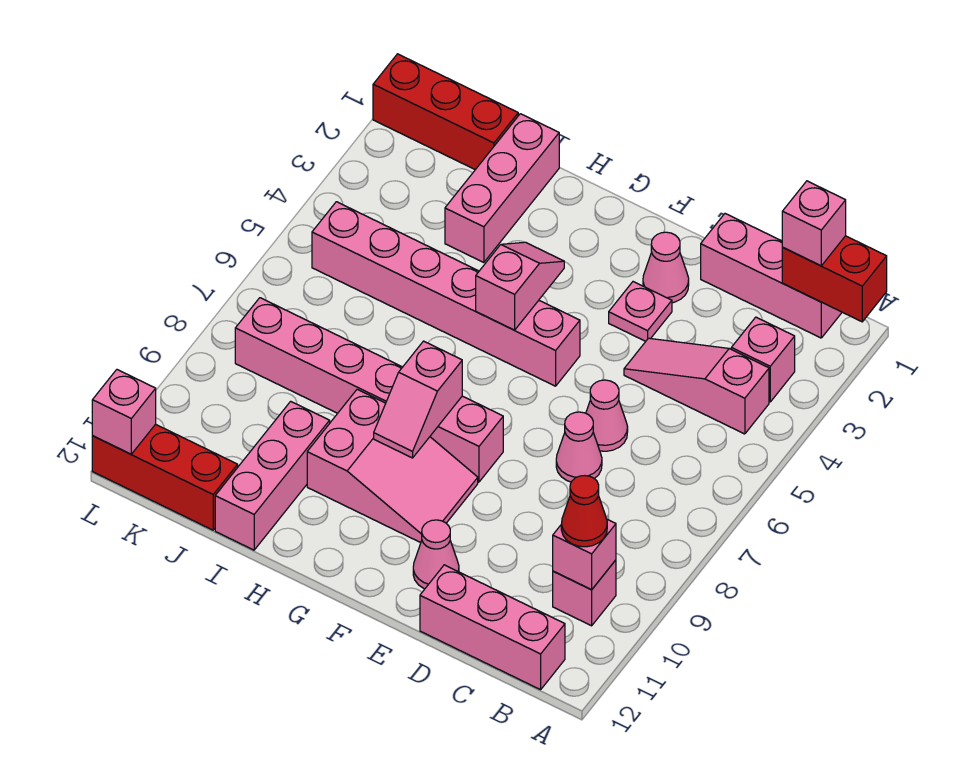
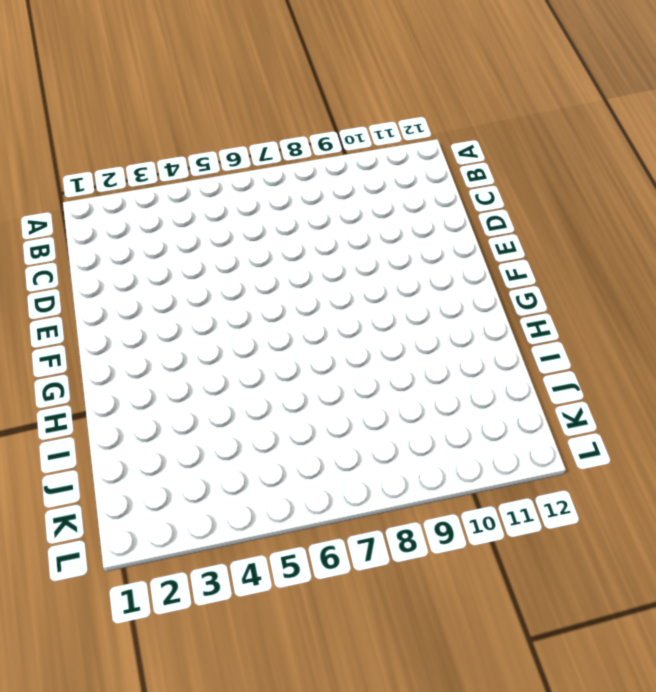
none -> pink 1x3 brick [701,214,842,338]
none -> pink 1x1 brick [731,317,795,402]
none -> pink 1x3 slope [624,338,769,434]

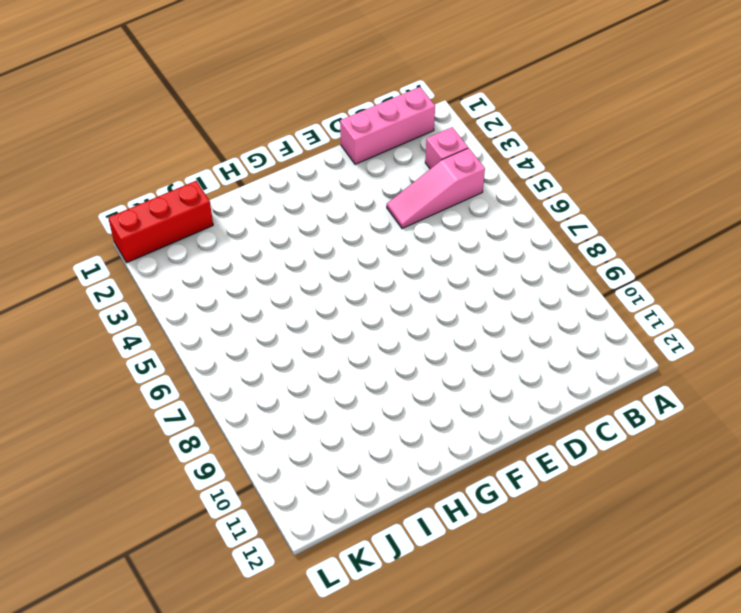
none -> pink 1x1 brick [553,560,616,626]
none -> pink 1x3 brick [420,565,565,690]
none -> pink 1x1 cone [586,380,628,451]

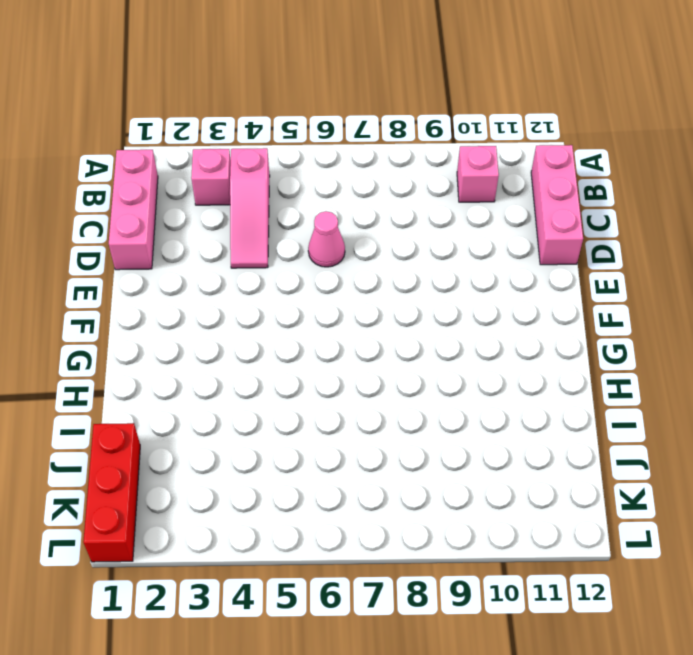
none -> pink 1x1 cone [556,412,602,482]
none -> pink 1x1 cone [643,232,689,303]
none -> pink 1x1 plate [609,282,672,341]

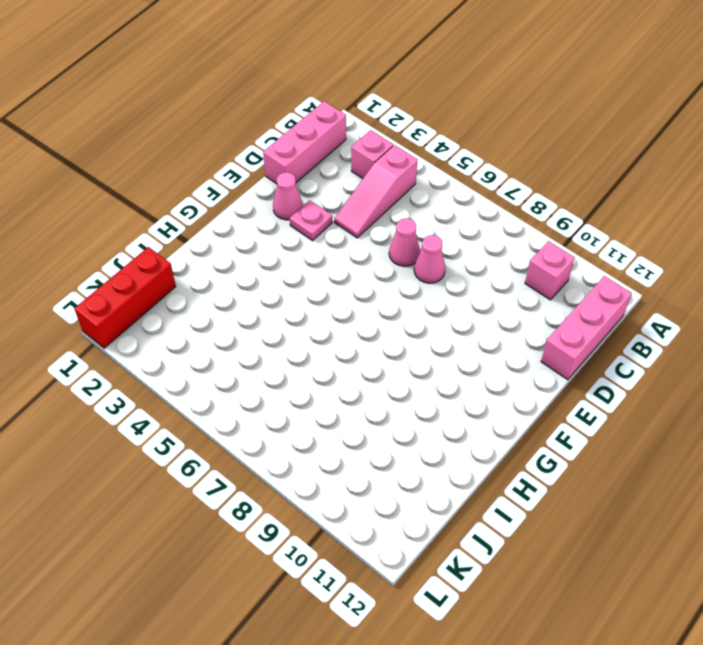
none -> pink 1x1 cone [413,520,459,589]
none -> pink 1x6 brick [312,202,580,386]
none -> pink 1x6 brick [235,298,503,482]

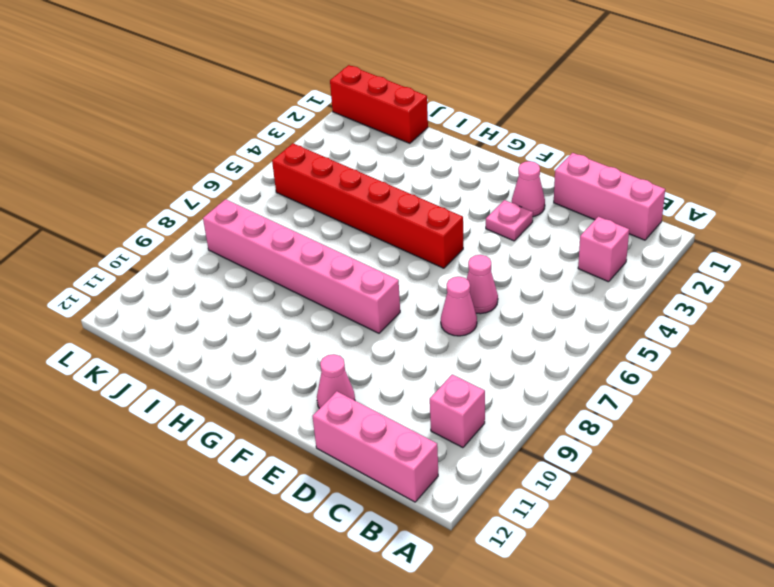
red 1x6 brick [272,143,463,268] -> pink 1x6 brick [312,202,580,386]
none -> pink 1x3 slope [624,338,769,434]
none -> pink 2x3 slope [307,389,478,543]
none -> pink 1x3 brick [445,114,559,263]

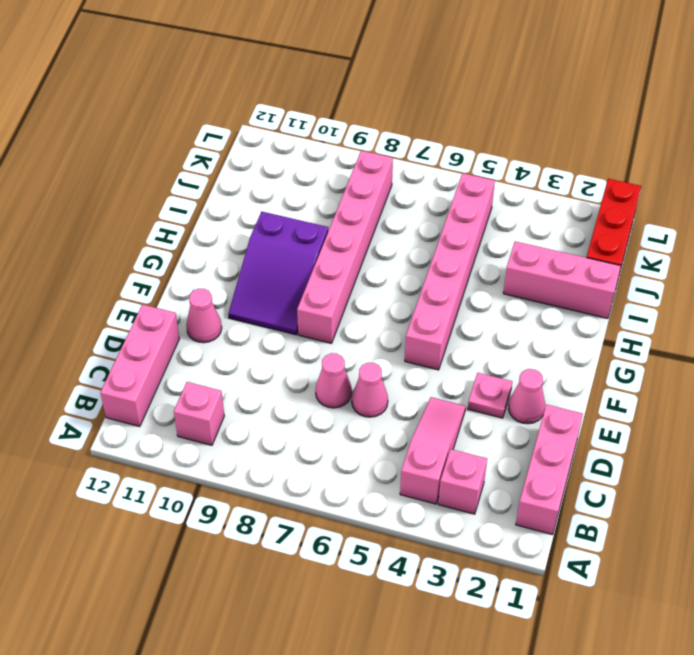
purple 2x3 slope [228,212,328,335] -> pink 2x3 slope [307,389,478,543]
none -> pink 1x3 brick [215,401,330,550]
none -> red 1x3 brick [92,424,238,530]
none -> red 1x2 brick [782,236,887,322]

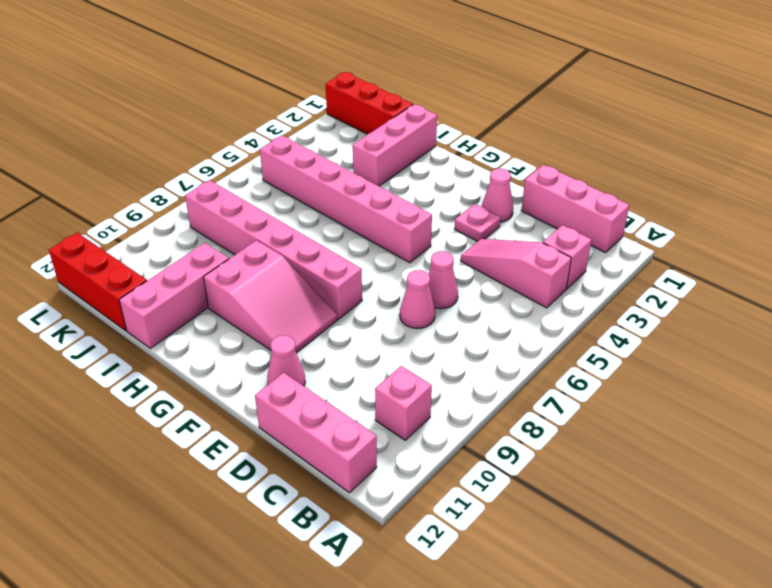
none -> red 1x2 brick [782,236,887,322]
none -> pink 1x1 brick [553,519,616,590]
none -> pink 1x2 slope [476,242,564,330]

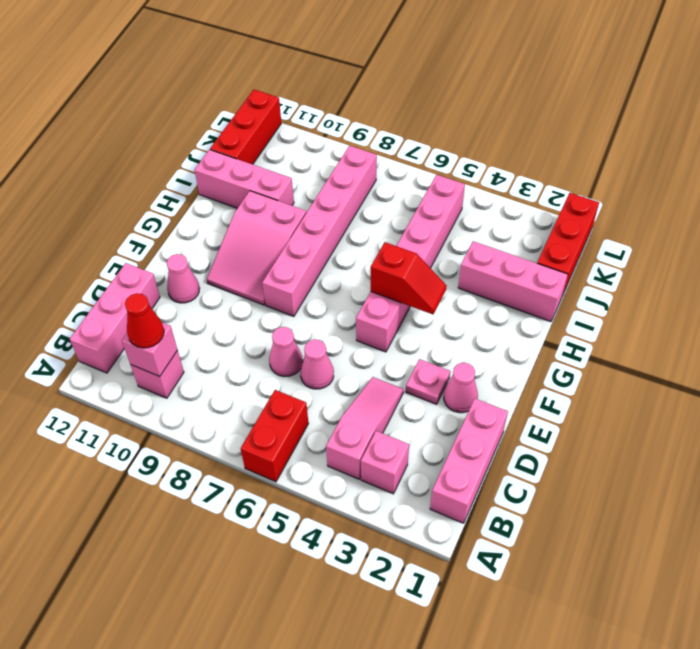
red 1x2 brick [241,390,308,482] -> red 1x2 brick moved to [782,236,887,322]
red 1x2 slope [371,242,447,315] -> pink 1x2 slope [476,242,564,330]
none -> pink 1x2 slope [374,341,462,458]
none -> pink 1x1 brick [92,370,156,454]
none -> pink 1x1 brick [782,181,846,266]

